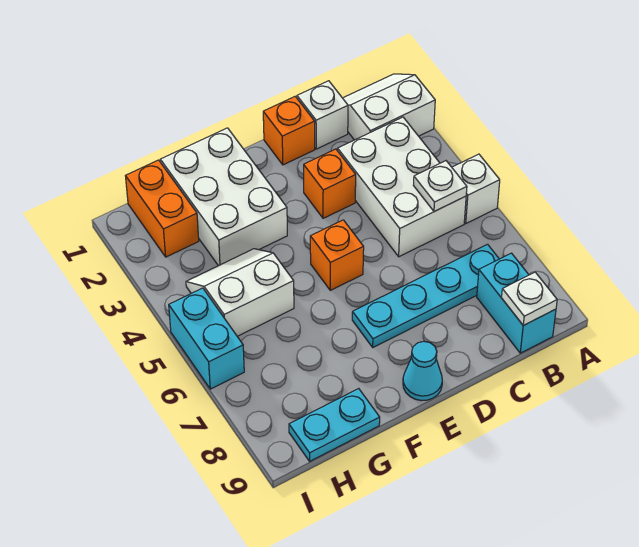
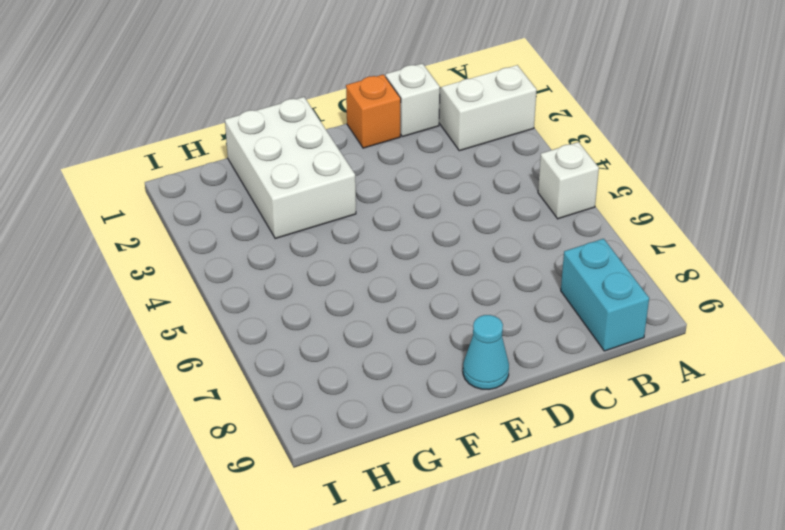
none -> white 2x3 brick [338,117,466,257]
none -> cyan 1x4 plate [352,244,499,347]
none -> orange 1x1 brick [304,149,356,218]

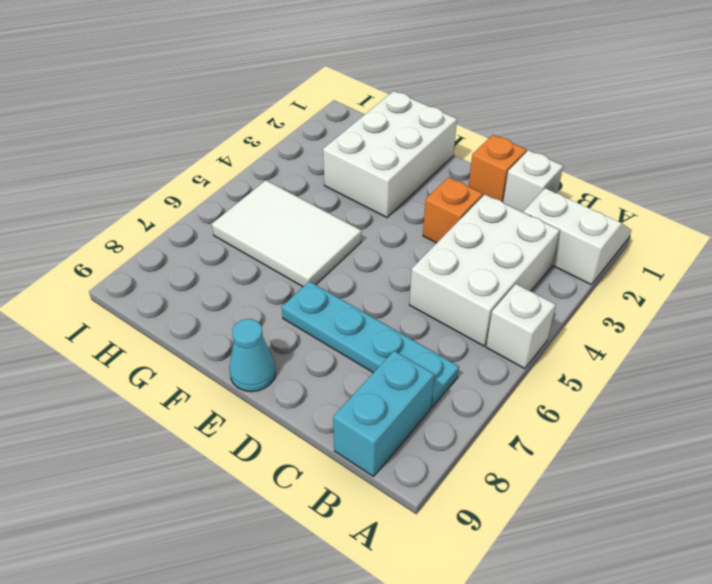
white 2x3 tile [212,180,361,287] -> white 2x2 slope [186,249,294,336]
none -> orange 1x1 brick [310,220,364,290]
none -> cyan 1x2 plate [289,389,380,461]
none -> orange 1x2 brick [126,160,199,257]

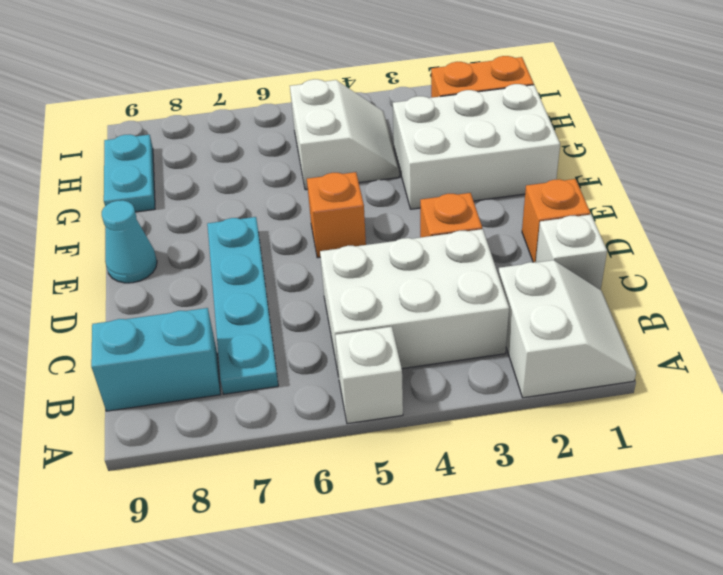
none -> cyan 1x2 brick [169,288,244,389]
none -> white 1x1 plate [413,161,467,212]
none -> white 1x1 plate [502,272,557,325]

